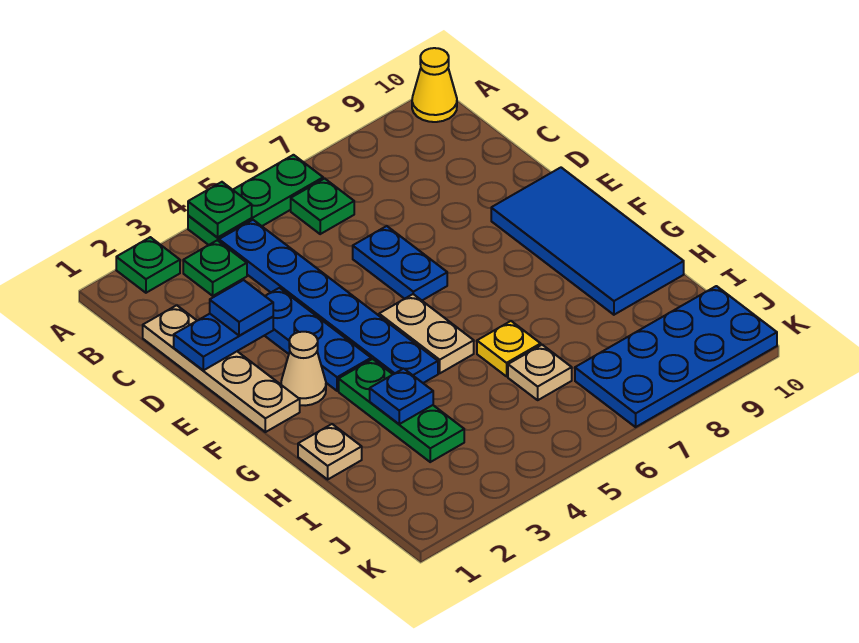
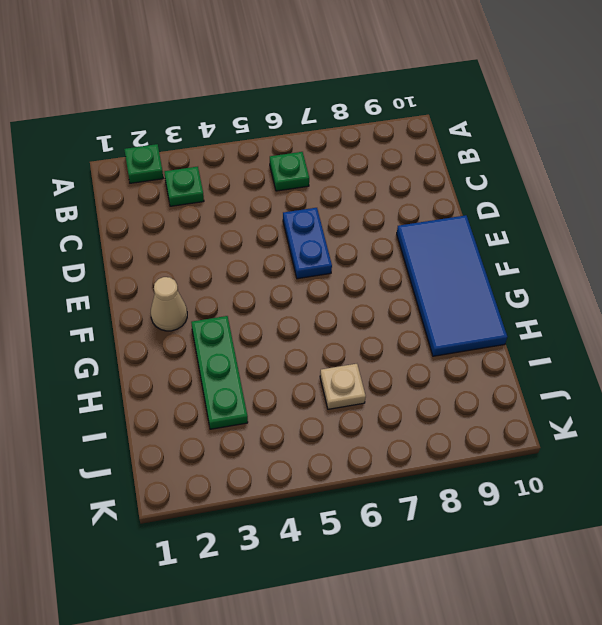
none -> green 1x3 plate [188,155,323,245]
none -> yellow 1x1 cone [412,48,457,122]
none -> blue 1x6 plate [219,220,438,383]

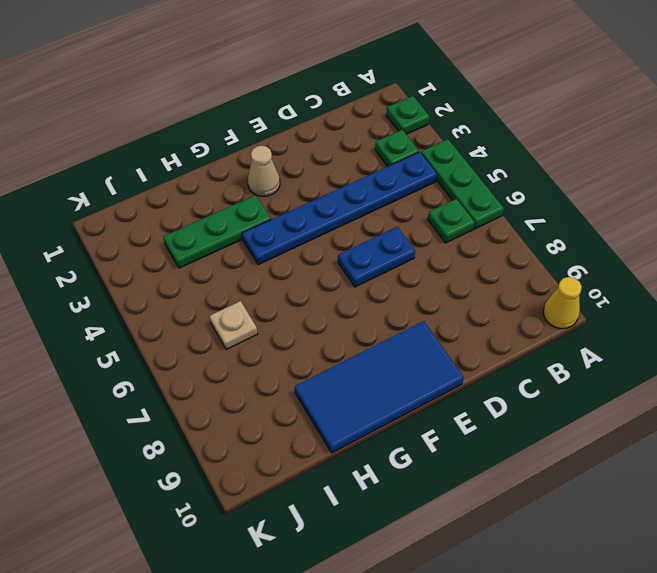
none -> tan 1x4 plate [143,305,300,432]
none -> blue 1x3 plate [265,288,371,391]
none -> tan 1x2 plate [379,294,474,373]

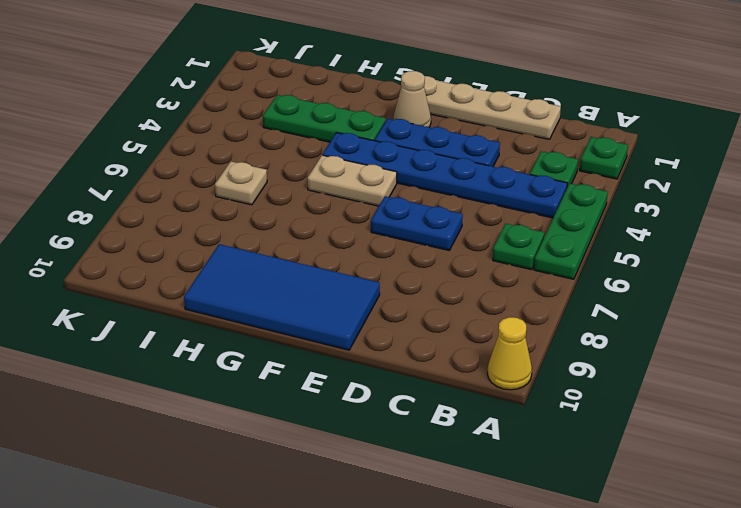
none -> tan 1x1 plate [298,424,362,479]
none -> yellow 1x1 plate [477,321,541,376]
none -> blue 2x4 plate [575,286,777,427]

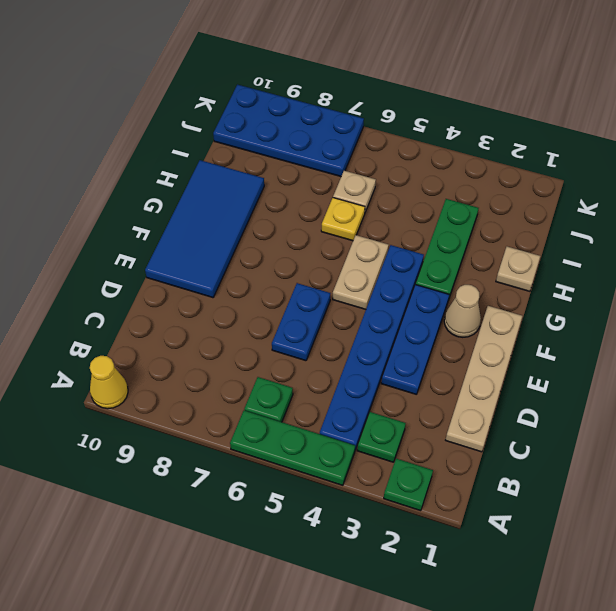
none -> green 1x1 plate [188,182,252,237]
none -> blue 1x2 plate [174,314,273,370]
none -> blue 1x1 plate [370,369,433,424]

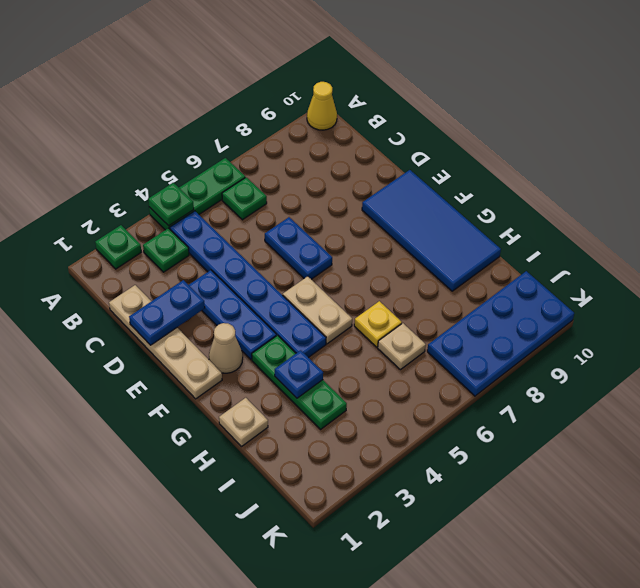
none -> blue 1x1 tile [210,280,273,336]

